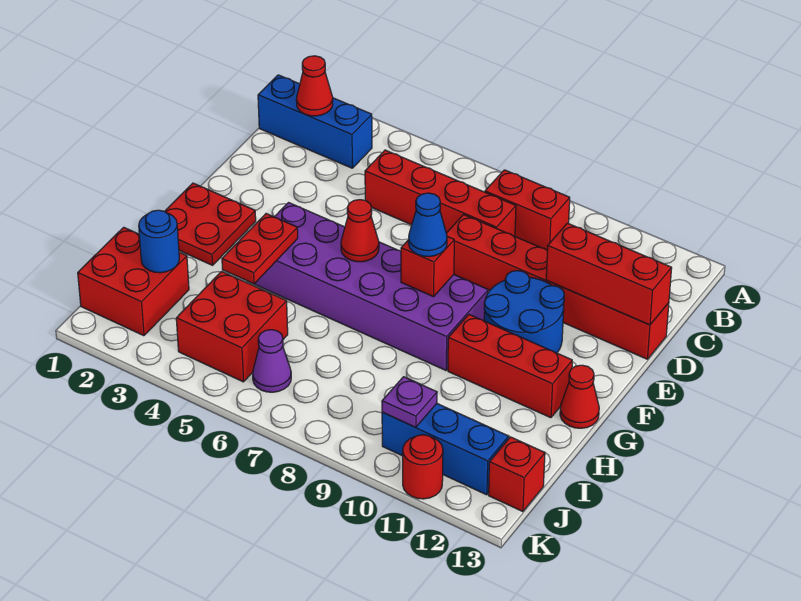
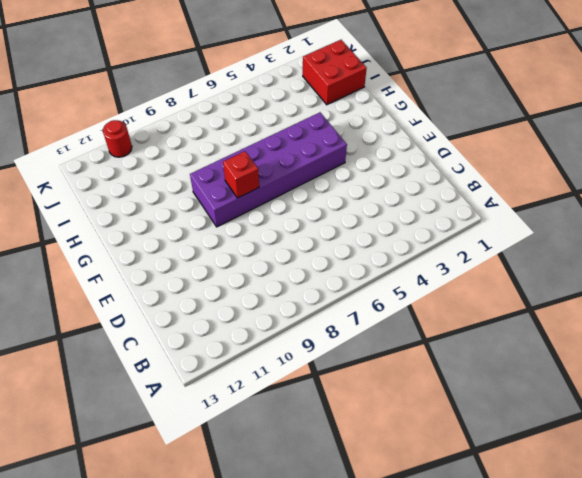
none -> blue 1x3 brick [258,75,372,168]
none -> red 1x2 brick [485,170,570,250]
none -> red 1x4 brick [365,150,516,236]

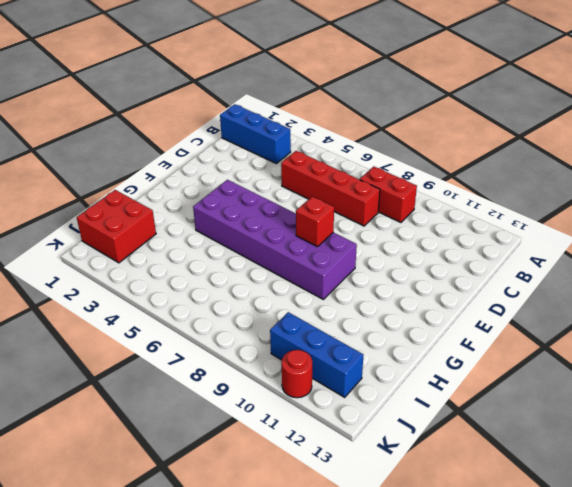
none -> red 1x6 brick [446,215,669,359]
none -> blue 2x2 round brick [484,271,564,353]
none -> red 2x2 plate [165,183,256,265]

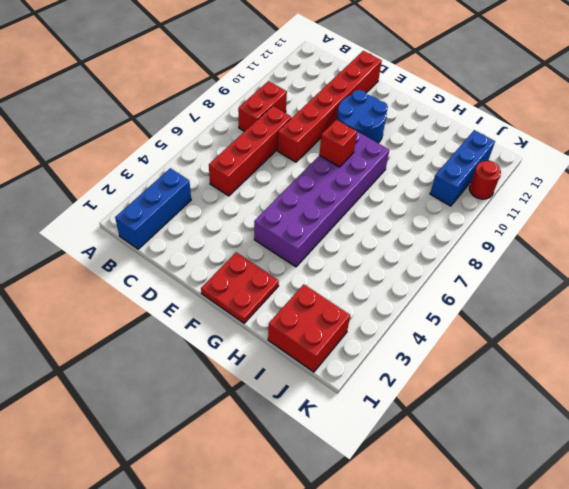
none -> red 1x3 brick [448,315,572,418]
none -> red 1x1 cone [560,365,599,428]
none -> red 2x2 brick [176,271,288,382]

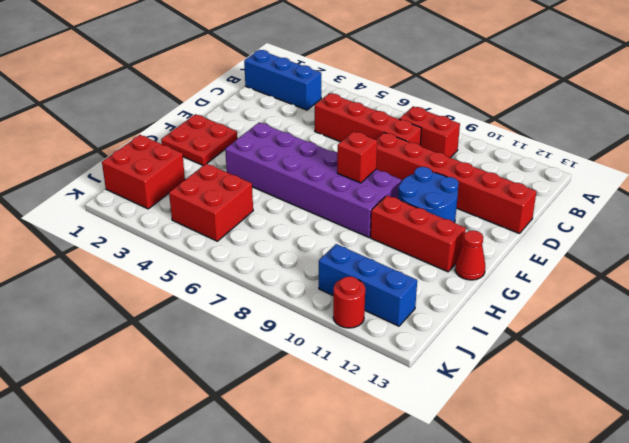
none -> purple 1x1 cone [253,330,291,392]
none -> red 1x1 brick [489,437,545,512]
none -> red 1x1 cone [296,56,333,116]

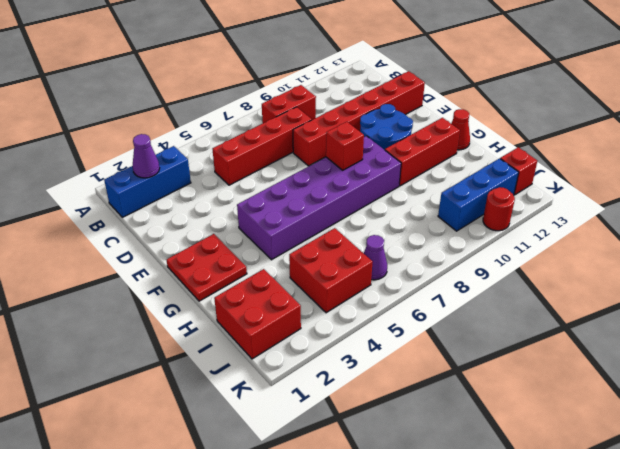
purple 1x1 cone [133,134,160,178] -> red 1x1 cone [296,56,333,116]
none -> red 1x3 brick [546,223,672,325]
none -> red 1x1 cone [341,200,379,262]
none -> red 1x2 plate [222,214,298,284]

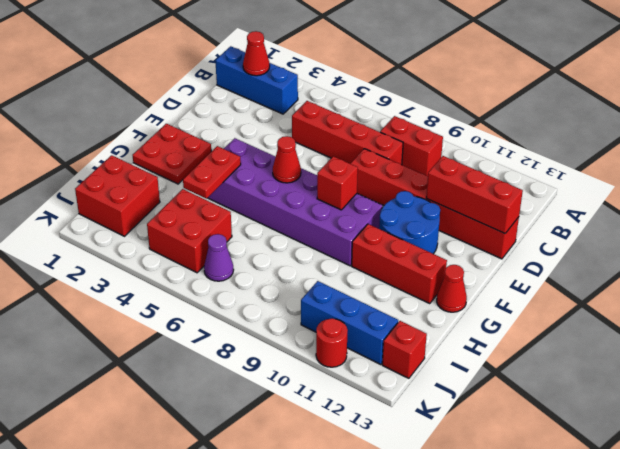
none -> blue 1x1 round brick [139,210,179,273]
none -> purple 1x1 plate [382,377,437,428]
none -> blue 1x1 cone [408,193,447,257]

